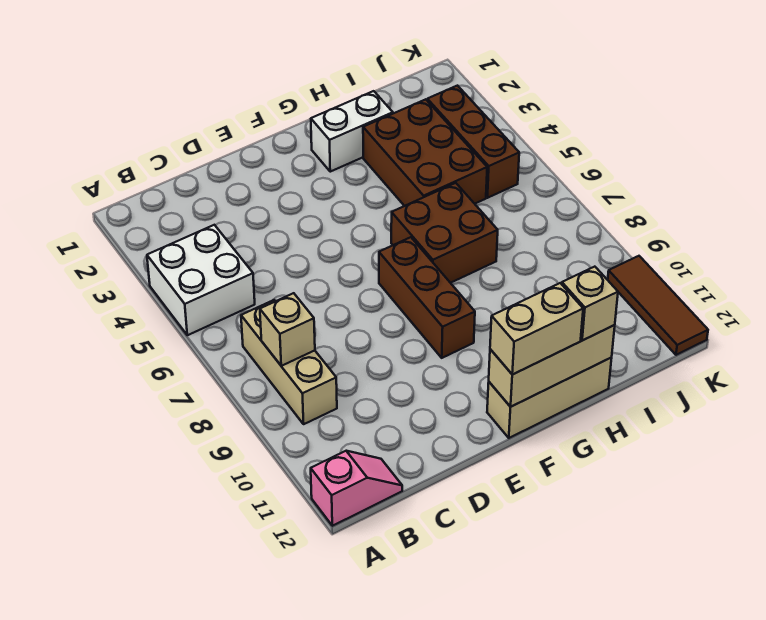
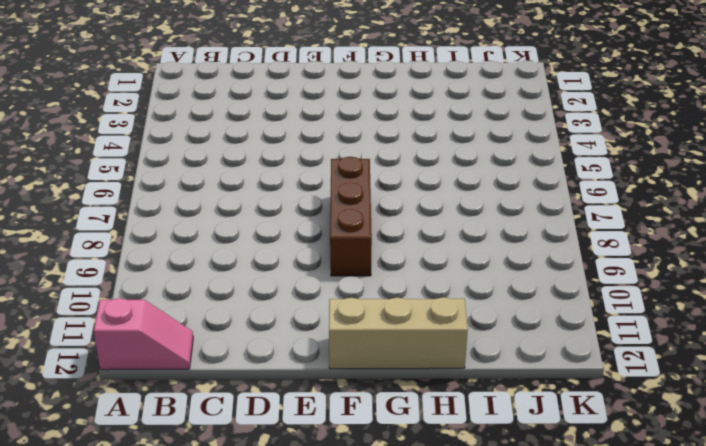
none -> white 2x2 brick [147,225,255,335]
none -> tan 1x3 brick [241,300,337,424]
none -> white 1x2 brick [311,91,393,172]

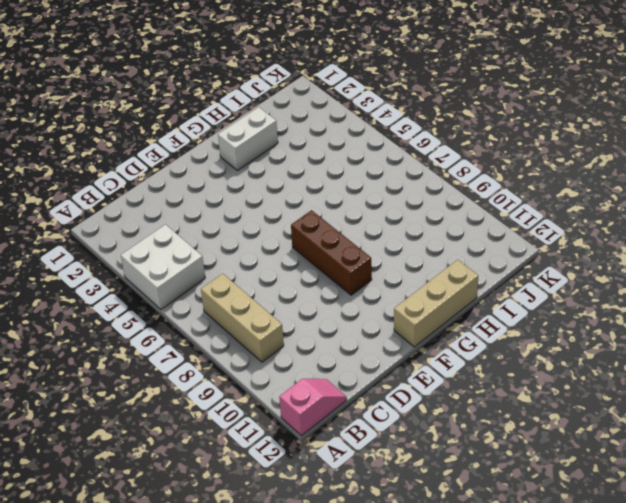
none -> brown 2x2 brick [391,183,498,283]
none -> brown 2x3 brick [363,99,487,206]
none -> brown 1x3 brick [427,86,519,198]

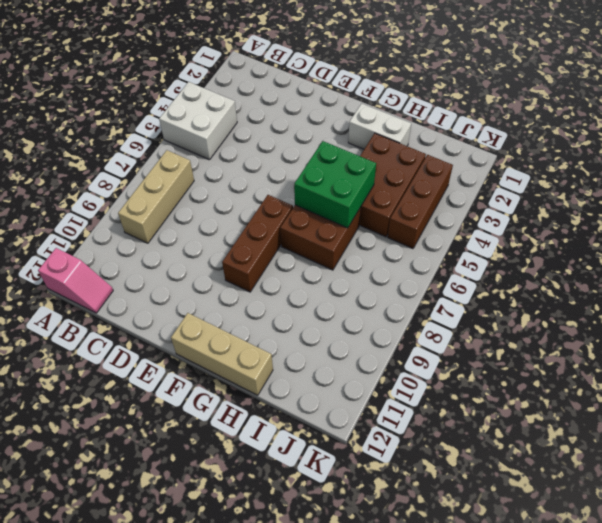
green 2x2 brick [294,141,376,228] -> none
none -> brown 1x3 tile [608,256,708,355]
none -> tan 1x1 brick [260,293,315,366]
none -> tan 1x3 brick [489,325,615,407]

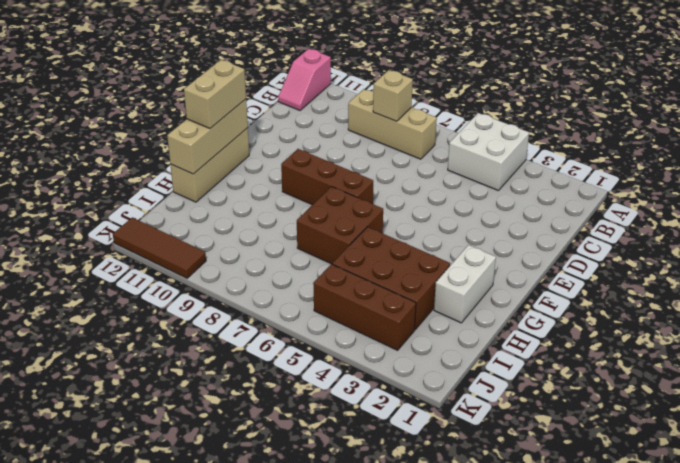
none -> tan 1x1 brick [562,267,618,340]

